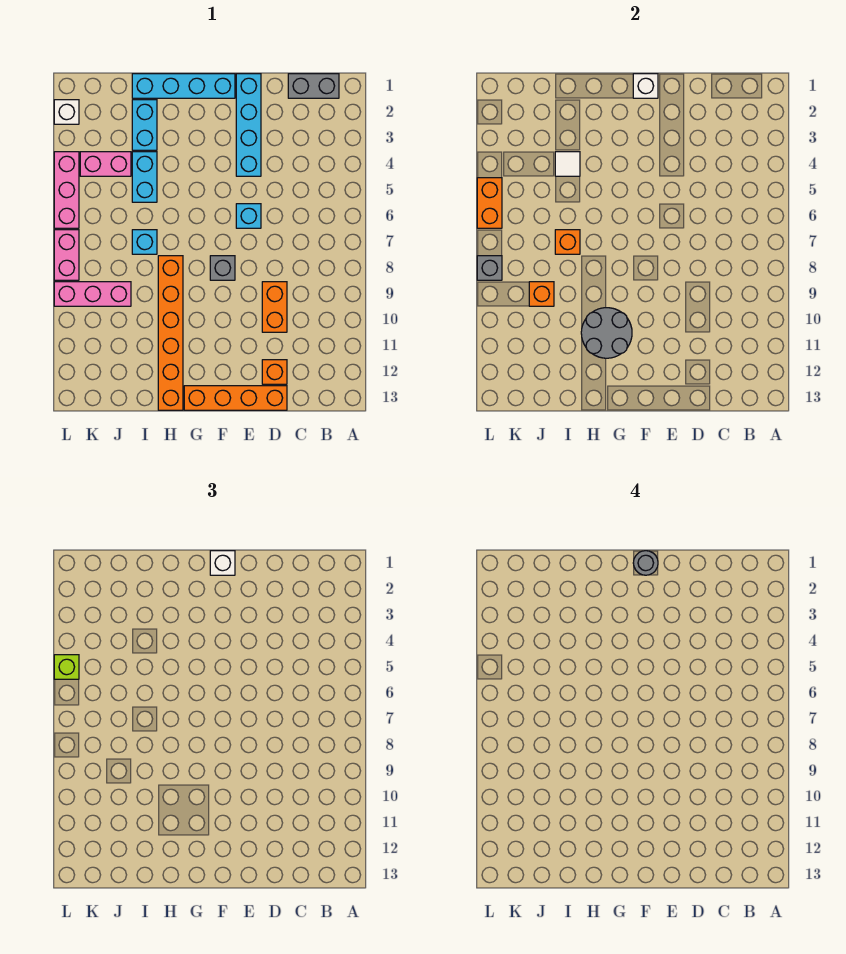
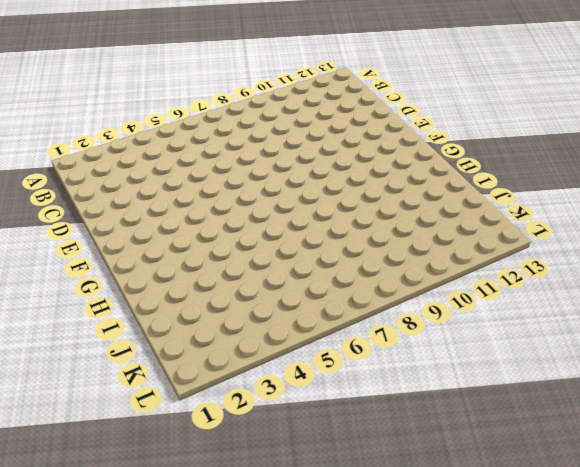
none -> grey 1x2 brick [288,74,339,98]
none -> orange 1x2 brick [262,282,287,332]
none -> orange 1x1 brick [262,360,287,384]

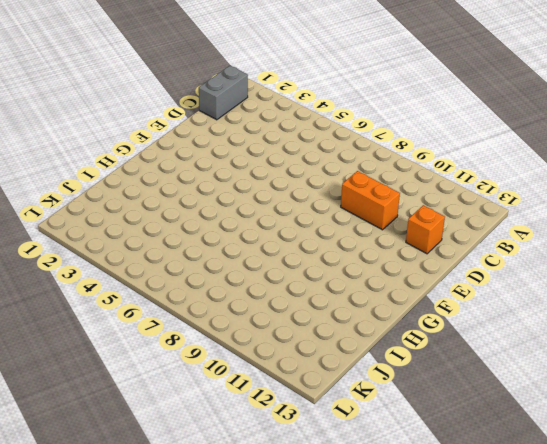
none -> orange 1x4 brick [184,386,287,410]
none -> cyan 1x4 brick [236,74,261,176]
none -> cyan 1x1 brick [236,204,261,228]

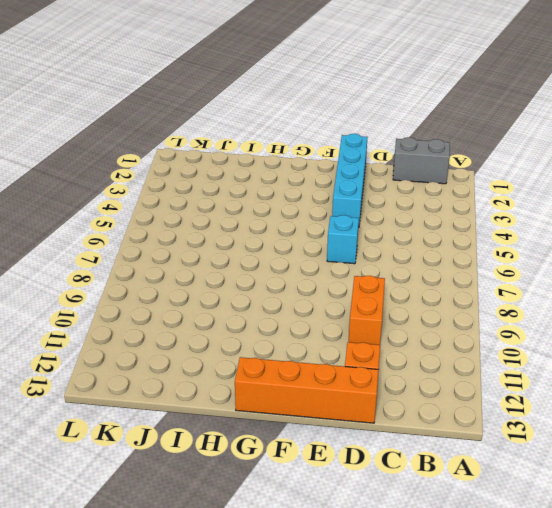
none -> cyan 1x4 brick [132,74,235,98]
none -> grey 1x1 brick [210,256,235,280]
none -> orange 1x6 brick [158,256,183,410]

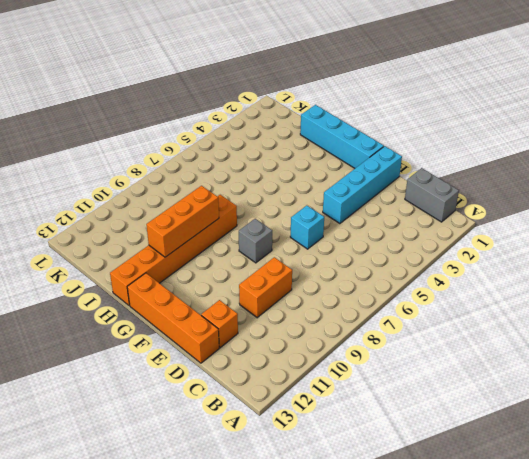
orange 1x3 brick [146,186,219,257] -> grey 2x2 round brick [581,308,632,358]
none -> cyan 1x2 brick [132,100,157,150]
none -> cyan 1x2 brick [132,152,157,202]
none -> cyan 1x1 brick [132,230,157,254]

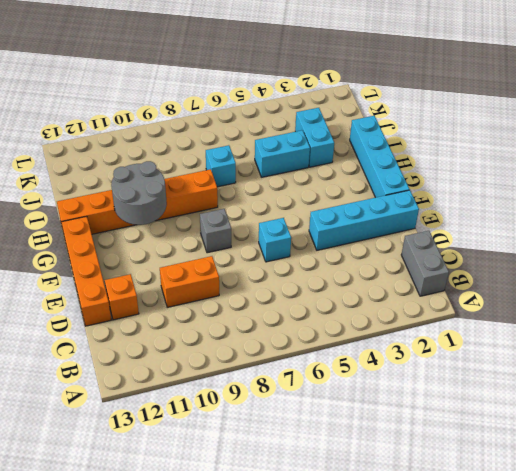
cyan 1x2 brick [295,108,334,167] -> cyan 1x2 brick turned to [132,100,157,150]
none -> pink 1x2 brick [80,152,131,176]
none -> pink 1x3 brick [54,282,131,306]
none -> white 1x1 brick [54,100,79,124]

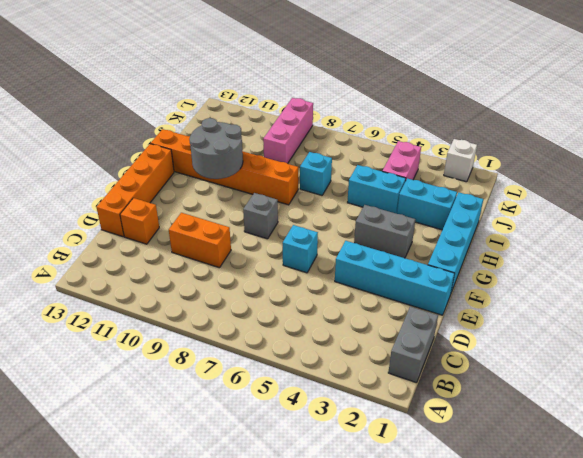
grey 1x2 brick [354,205,415,258] -> none
none -> pink 1x3 brick [54,152,79,228]
none -> pink 1x2 brick [54,230,79,280]
none -> white 1x1 brick [633,74,658,98]

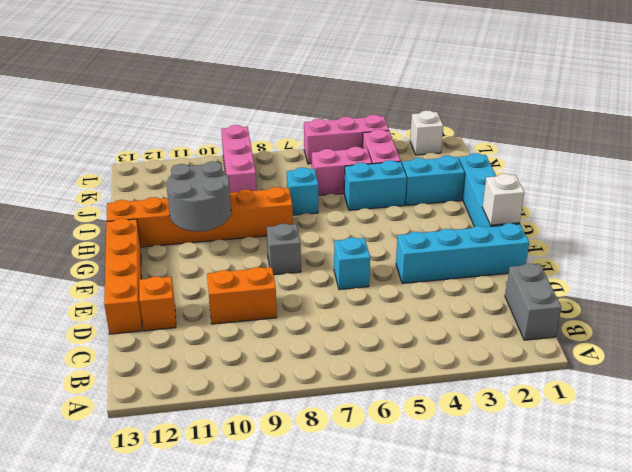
pink 1x2 brick [312,147,372,196] -> pink 1x2 brick moved to [54,230,79,280]
none -> white 1x1 tile [555,152,580,176]
none -> orange 1x1 brick [555,230,580,254]
none -> orange 1x1 brick [529,282,554,306]

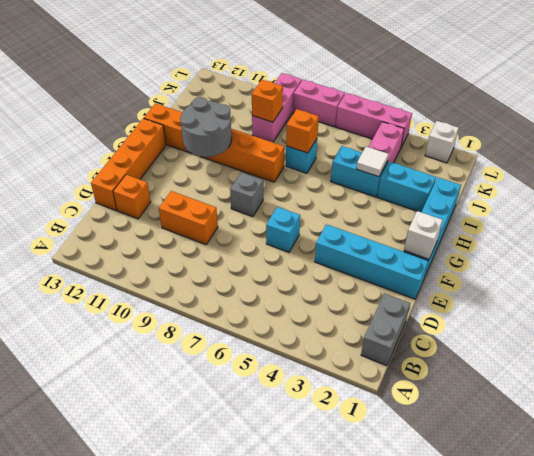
none -> orange 1x2 brick [477,178,502,228]
none -> grey 1x1 brick [477,256,502,280]
none -> white 1x1 brick [210,551,235,575]

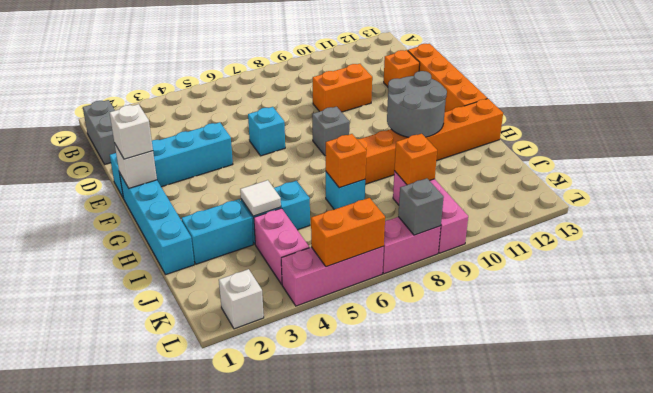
none -> lime 1x1 brick [54,655,79,679]
none -> grey 1x1 round brick [633,551,658,575]

